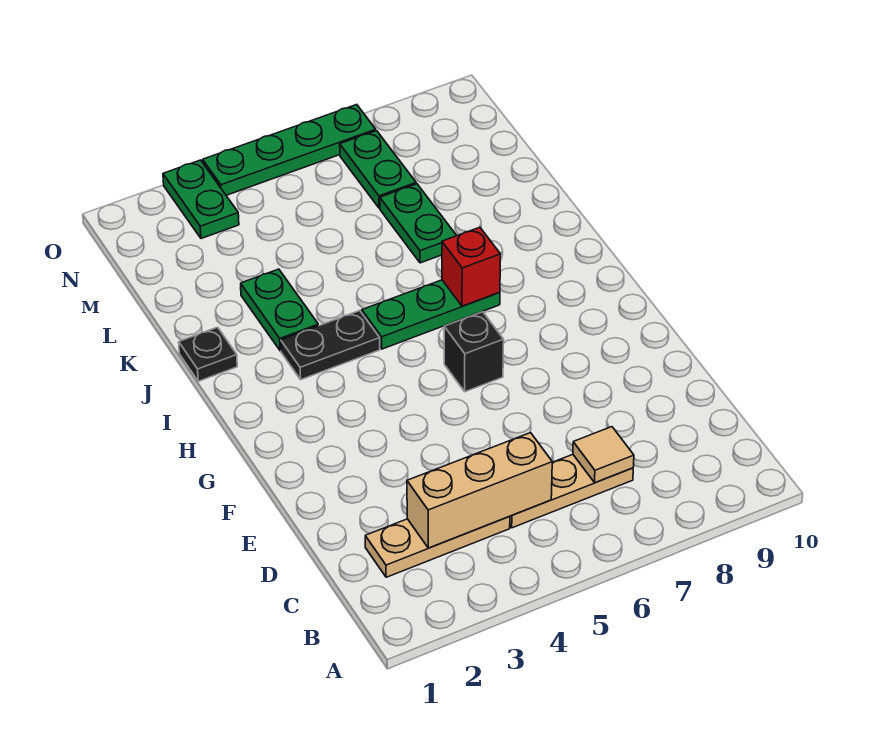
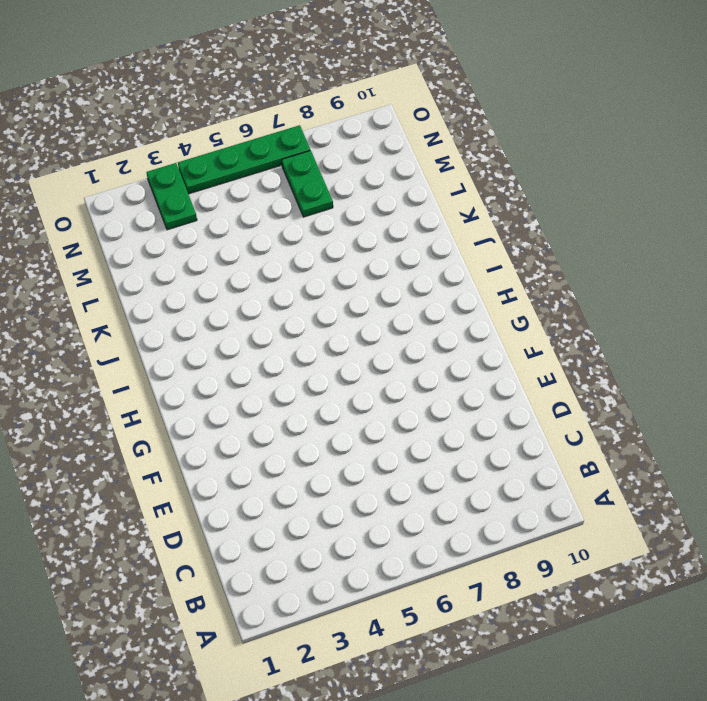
none -> tan 1x3 plate [365,516,510,577]
none -> tan 1x3 plate [510,455,633,528]
none -> black 1x1 brick [444,312,504,392]

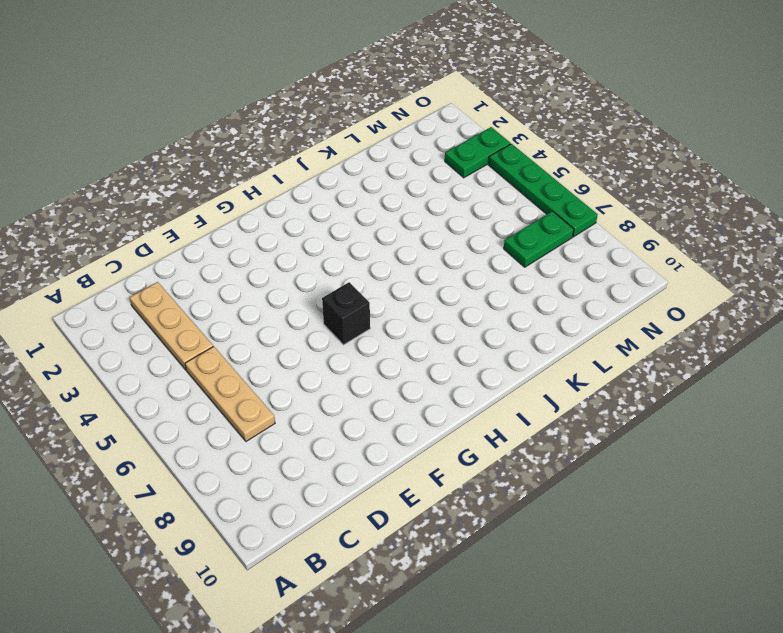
none -> black 1x2 plate [281,311,380,379]
none -> green 1x3 plate [362,280,500,349]
none -> black 1x1 plate [179,327,237,381]

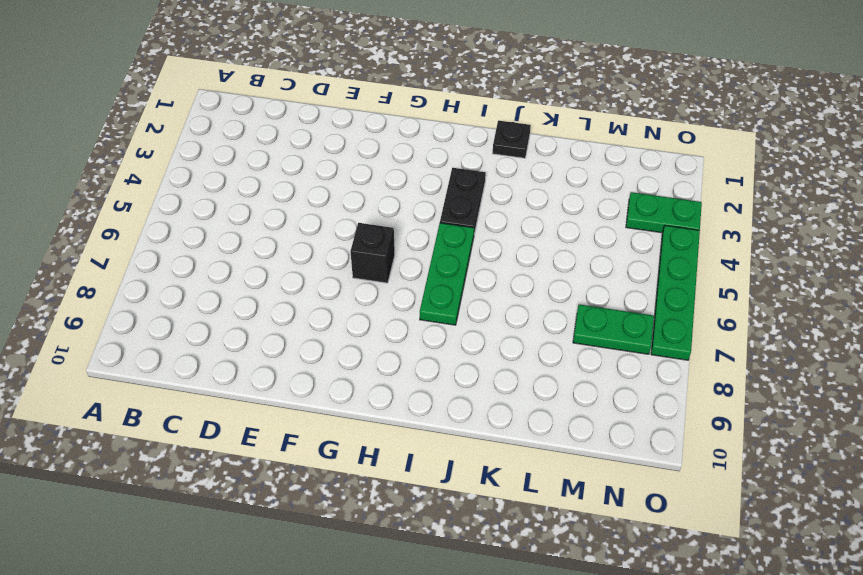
none -> tan 1x3 plate [365,516,510,577]
none -> tan 1x3 plate [510,455,633,528]
none -> green 1x2 plate [241,269,318,351]

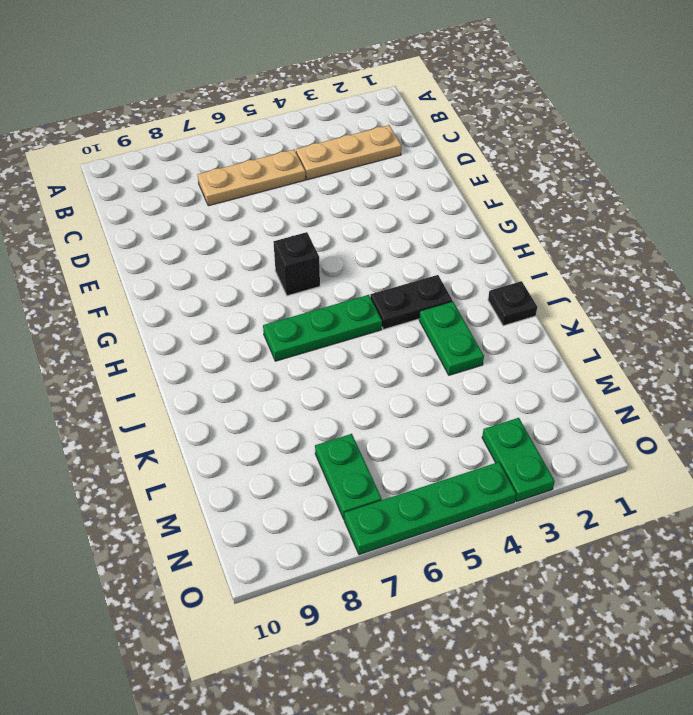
none -> green 1x2 plate [380,184,457,263]
none -> tan 1x3 brick [407,433,552,548]
none -> tan 1x1 tile [573,427,634,482]

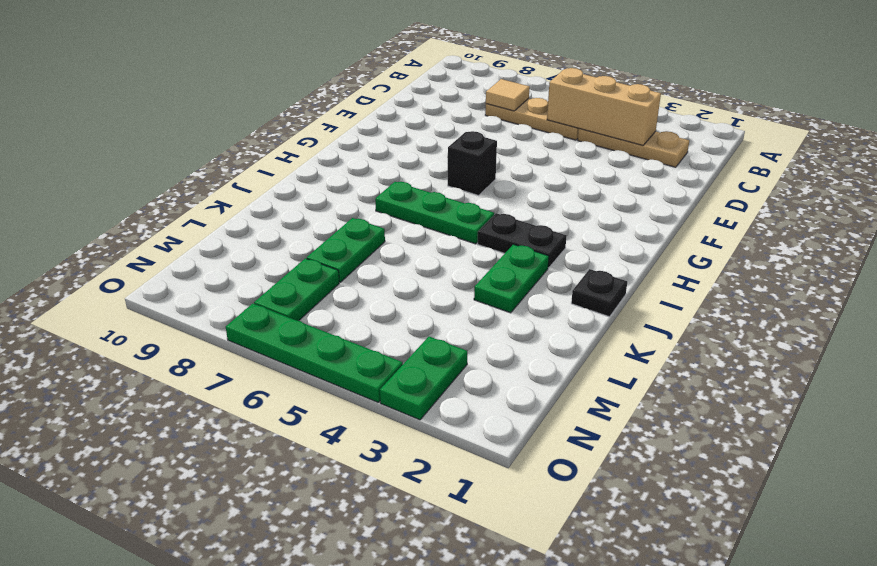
none -> red 1x1 brick [442,227,500,306]

